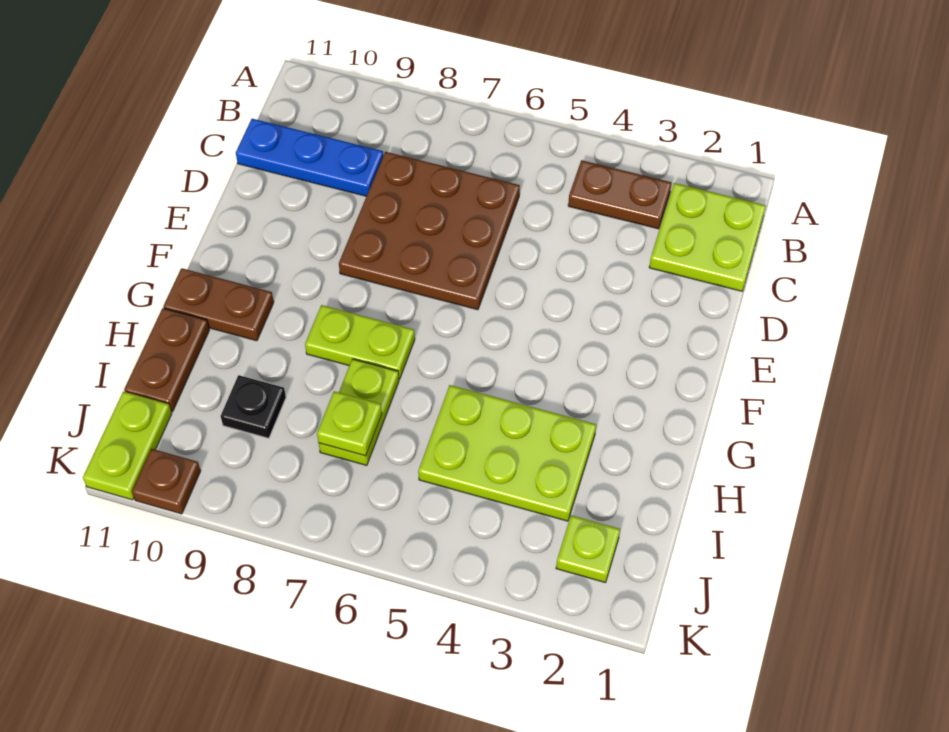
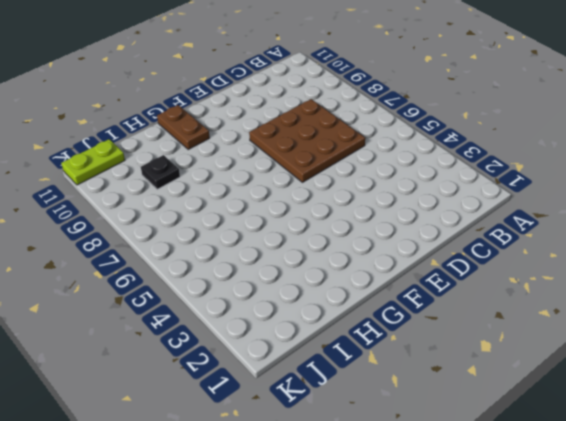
none -> lime 2x2 plate [649,183,766,291]
none -> brown 1x2 plate [568,160,671,229]
none -> blue 1x3 plate [236,119,383,196]

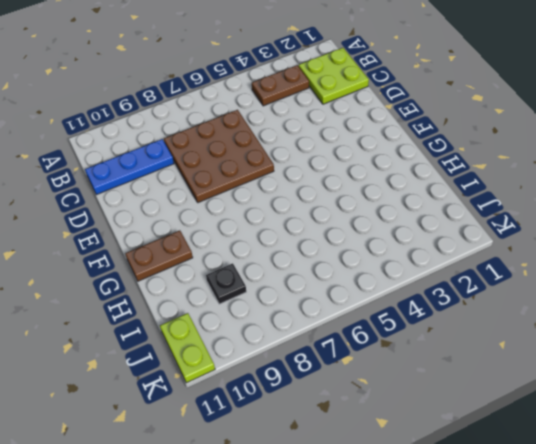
none -> lime 1x2 plate [305,305,415,379]
none -> lime 2x3 plate [418,385,596,521]
none -> lime 1x2 plate [319,359,399,465]

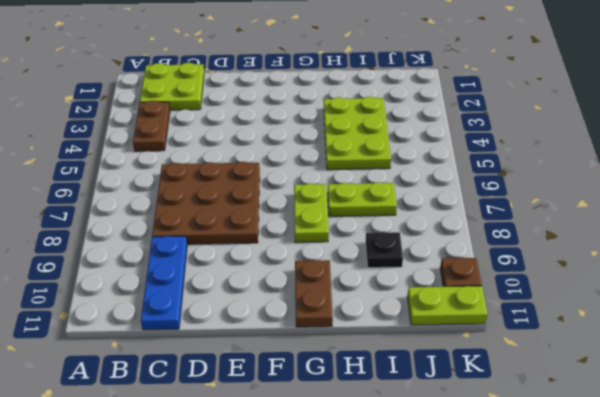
none -> brown 1x2 plate [124,308,209,412]
none -> lime 1x1 plate [556,515,620,583]
none -> lime 1x1 plate [317,391,382,456]

